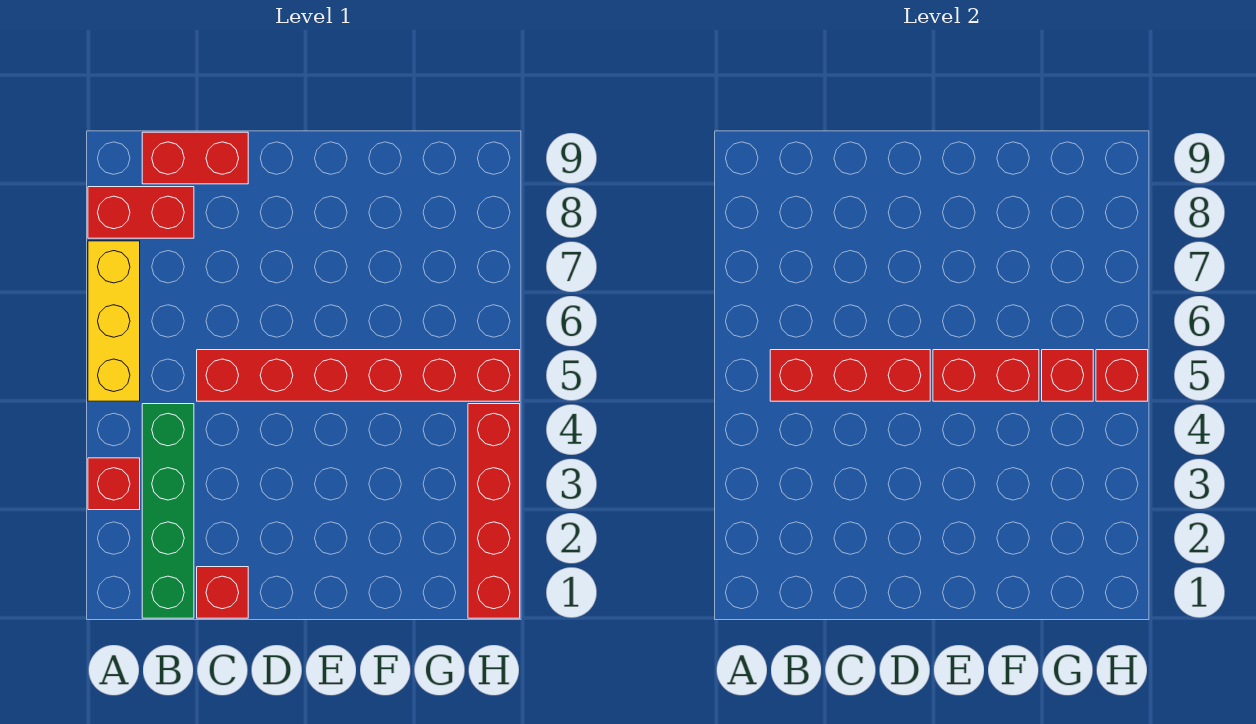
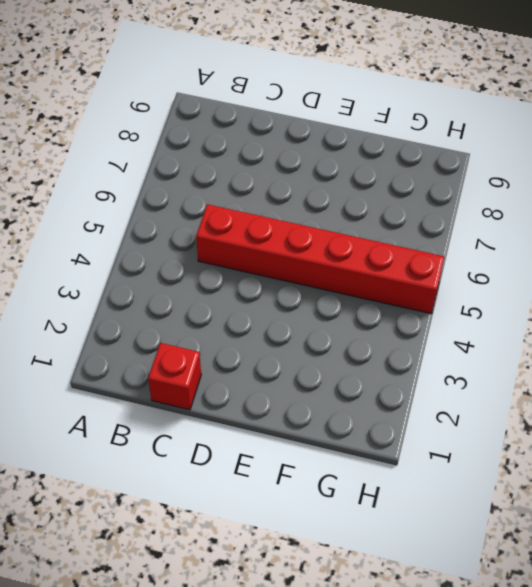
none -> red 1x1 brick [88,458,140,510]
none -> yellow 1x3 brick [88,241,140,401]
none -> red 1x2 brick [88,187,194,238]

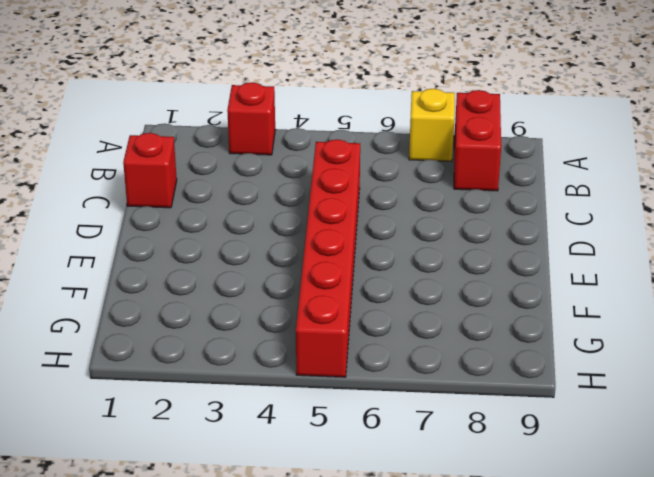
yellow 1x1 brick [409,89,455,161] -> yellow 1x3 brick [88,241,140,401]
none -> green 1x4 brick [142,404,194,618]
none -> red 1x2 brick [142,132,248,184]
none -> red 1x4 brick [468,404,520,618]

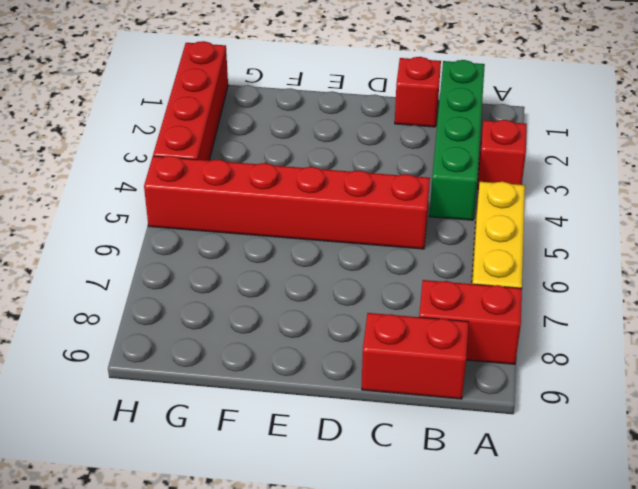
none -> red 1x3 brick [770,350,930,401]
none -> red 1x2 brick [933,350,1039,401]
none -> red 1x1 brick [1042,350,1093,401]

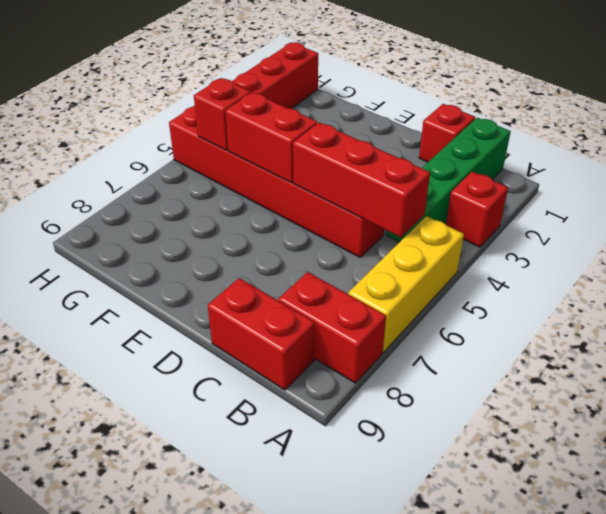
none -> red 1x1 brick [1096,350,1148,401]

